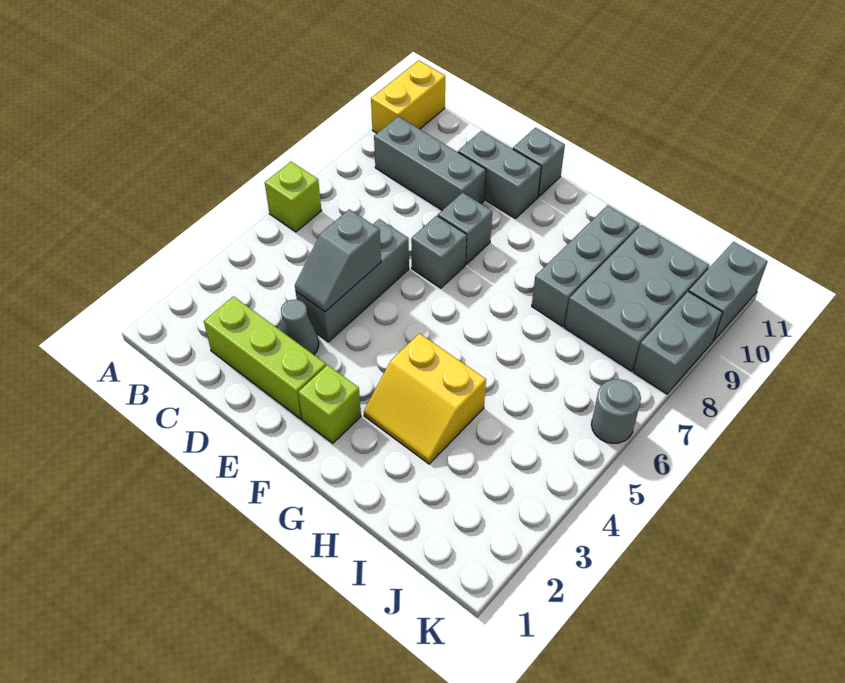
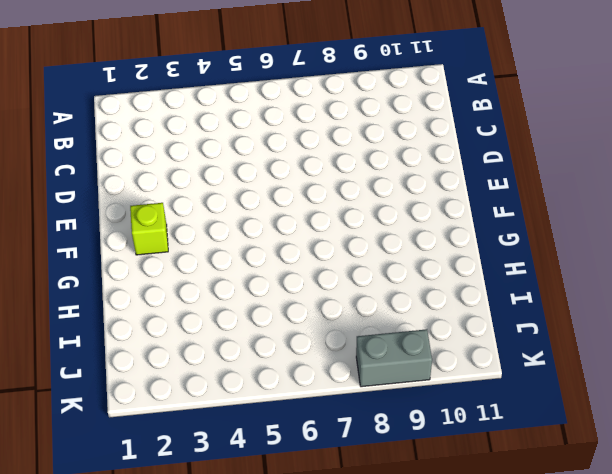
none -> lime 1x1 brick [265,162,321,232]
none -> yellow 1x2 brick [371,60,445,133]
none -> grey 1x3 brick [374,116,486,210]

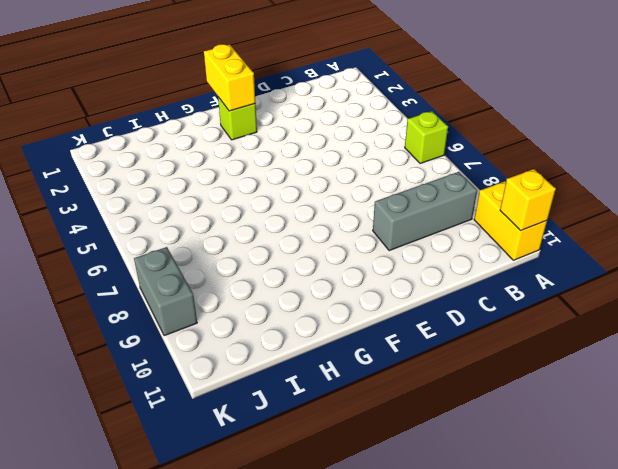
yellow 1x1 brick [500,169,556,231] -> none
yellow 1x2 brick [204,44,255,111] -> none
none -> lime 1x3 brick [204,296,326,419]
none -> grey 1x1 cone [280,300,319,355]
none -> grey 1x3 brick [296,219,409,342]

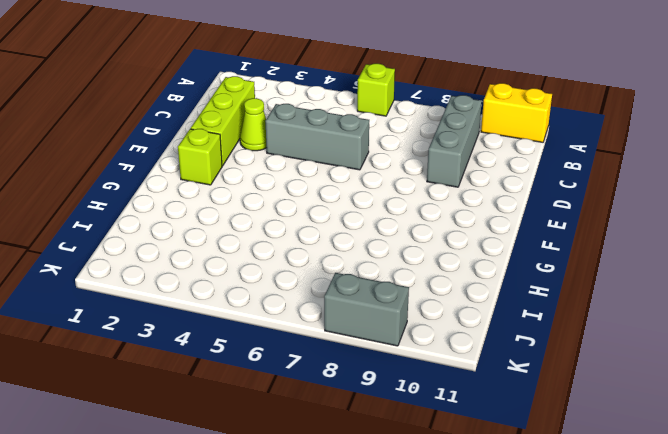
lime 1x1 cone [240,98,267,151] -> grey 1x1 cone [280,300,319,355]
none -> grey 1x2 brick [458,131,541,219]
none -> grey 1x1 brick [411,216,467,288]
none -> grey 1x1 brick [438,192,492,264]

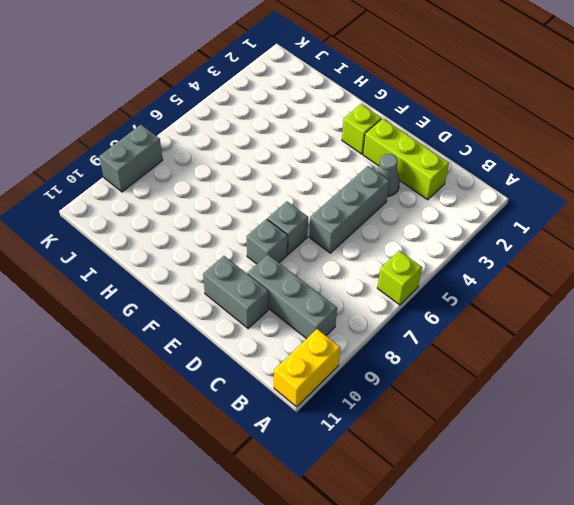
none -> grey 1x1 brick [513,128,565,197]
none -> yellow 2x2 slope [364,333,486,464]
none -> grey 1x3 brick [532,205,639,327]

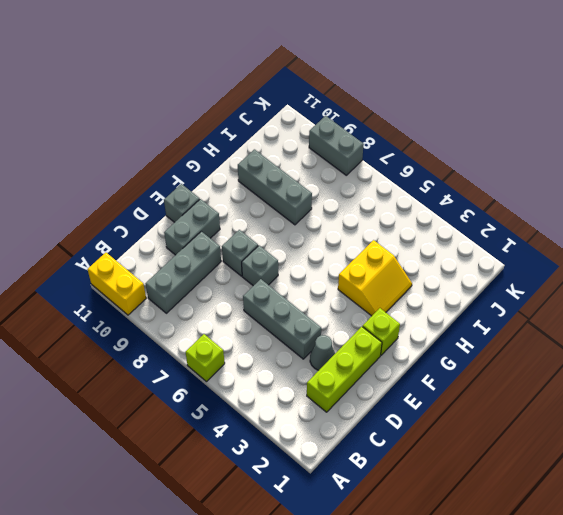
none -> grey 2x3 brick [565,225,709,371]
none -> grey 1x1 round brick [591,379,641,444]
none -> grey 1x2 brick [689,242,768,341]

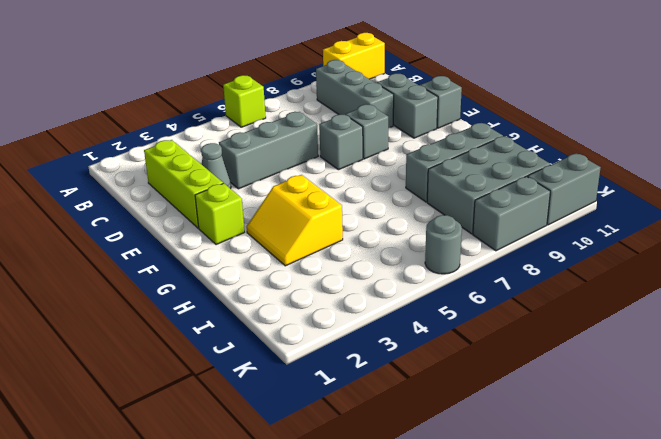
none -> grey 1x2 slope [295,209,381,312]

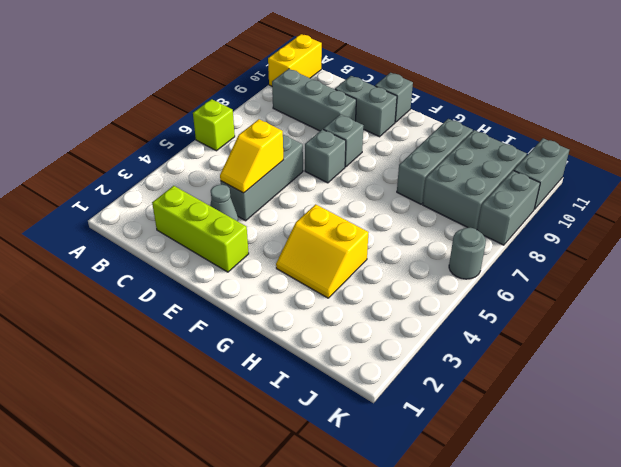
yellow 1x2 slope [220,119,283,193] -> grey 1x2 slope [295,209,381,312]
none -> lime 1x1 brick [298,365,361,443]

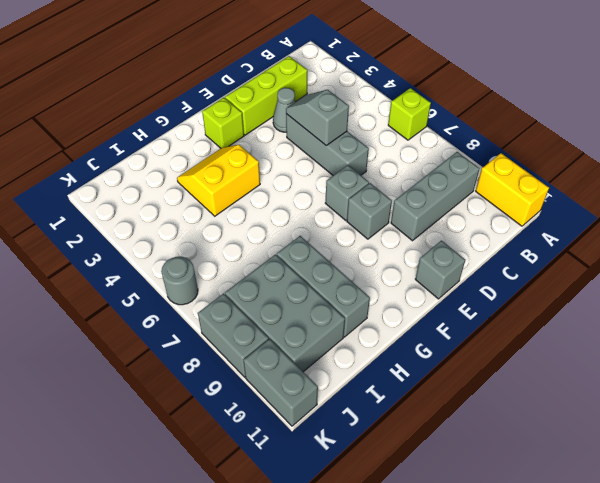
none -> grey 1x2 brick [458,131,541,219]

